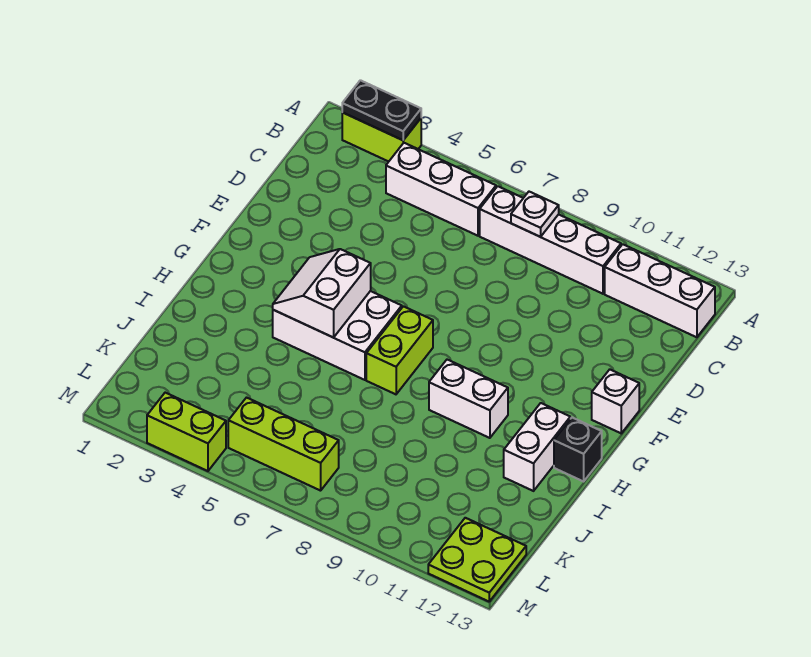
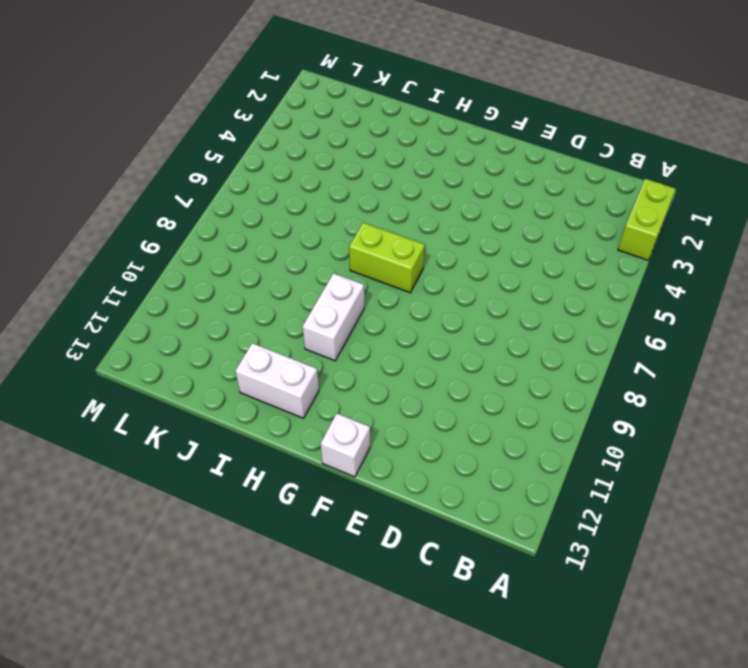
none -> white 1x3 brick [386,143,496,236]
none -> white 1x4 brick [480,186,621,294]
none -> white 1x3 brick [605,244,715,337]

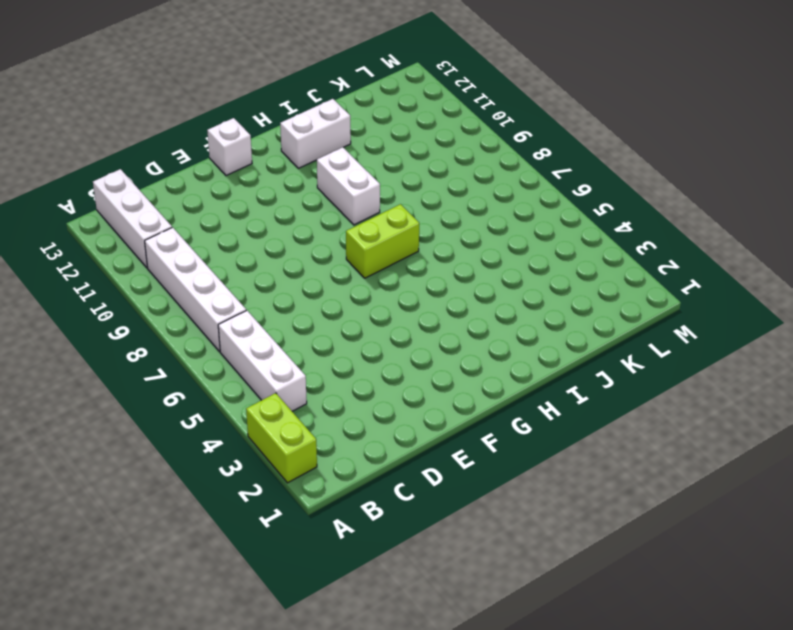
none -> white 2x3 brick [273,291,402,380]
none -> black 1x1 brick [554,418,602,481]
none -> lime 1x3 brick [228,398,339,491]

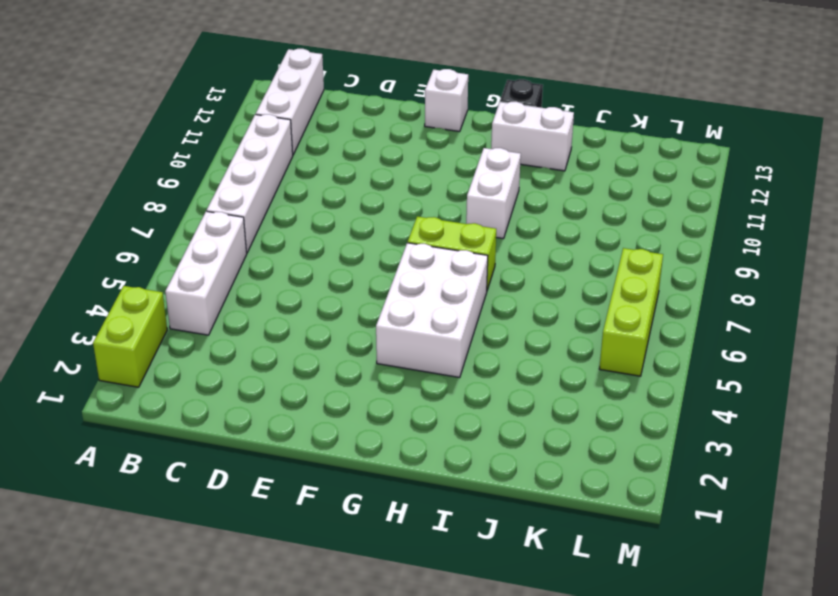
none -> lime 2x2 plate [428,518,526,601]
none -> lime 1x2 brick [147,393,226,471]
none -> black 1x2 plate [342,80,421,140]

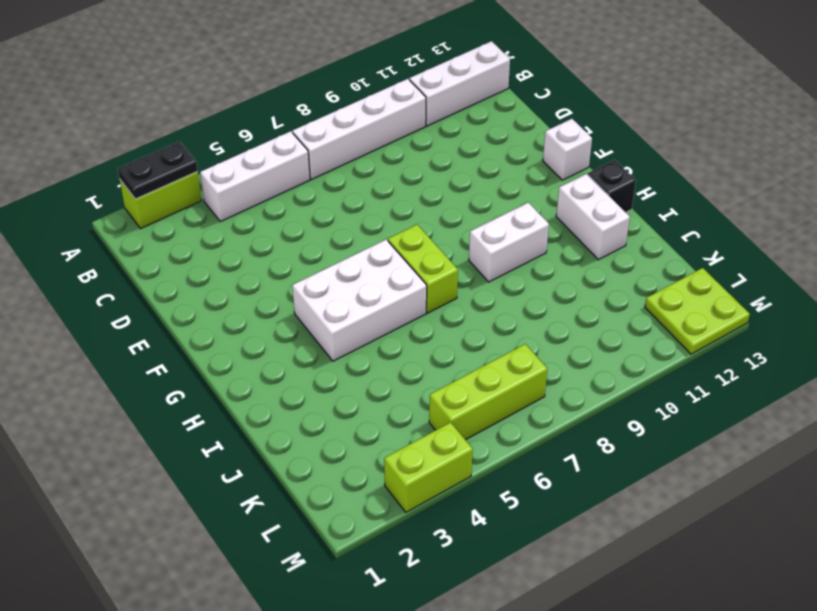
none -> white 1x1 plate [511,192,559,237]
none -> white 2x2 slope [273,249,371,337]

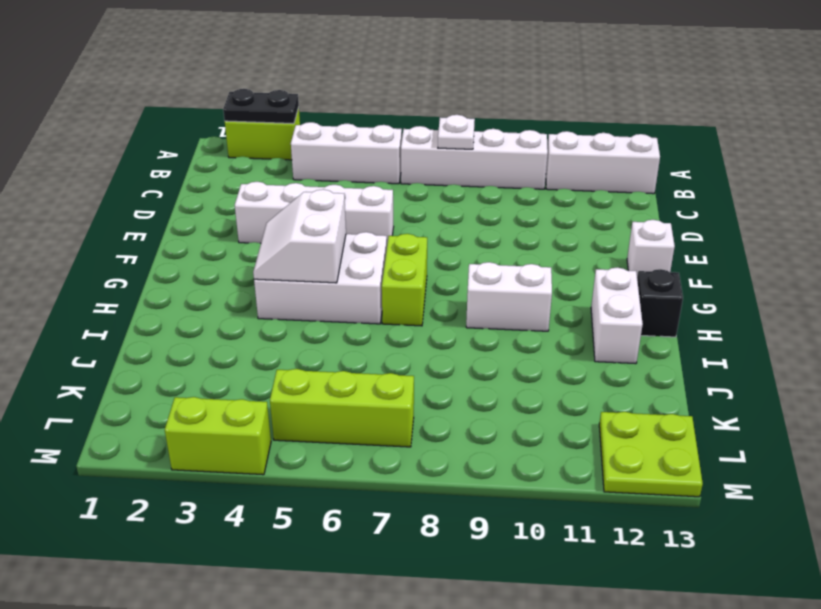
white 1x4 brick [235,182,394,244] -> none

